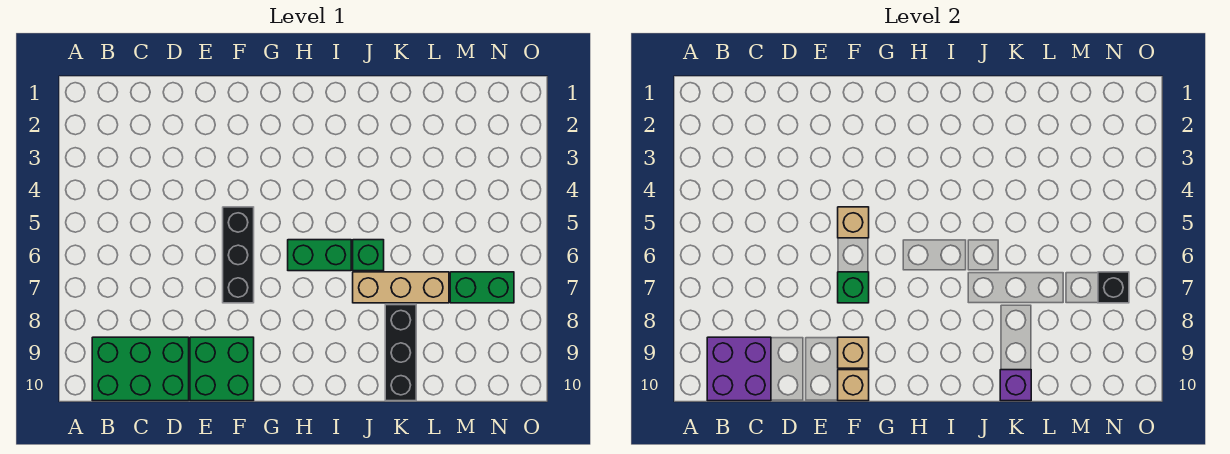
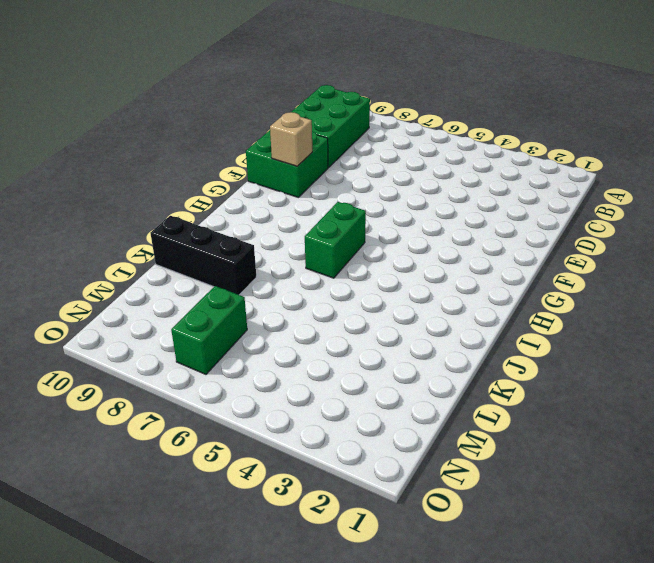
none -> black 1x3 brick [223,207,254,303]
none -> green 1x1 brick [353,240,384,271]
none -> tan 1x3 brick [353,272,449,303]

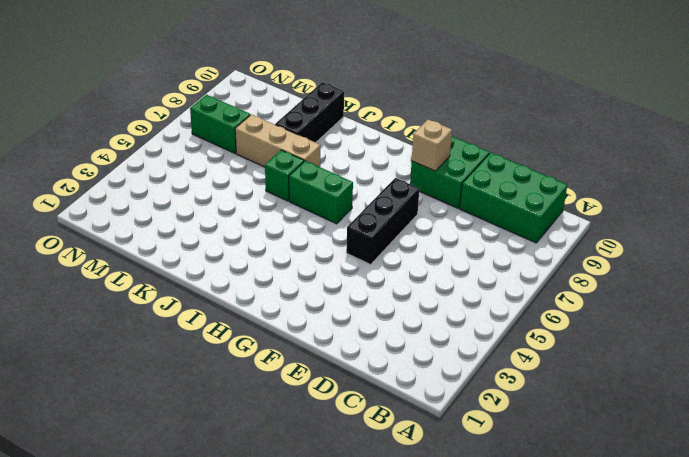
none -> purple 2x2 brick [707,337,771,401]
none -> tan 1x1 brick [838,207,869,238]
none -> green 1x1 brick [838,272,869,303]

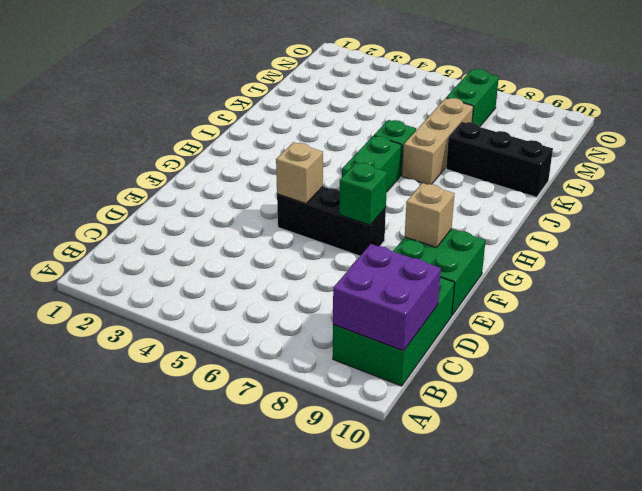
none -> tan 1x1 brick [838,370,869,401]
none -> purple 1x1 brick [1000,370,1031,401]
none -> black 1x1 brick [1098,272,1129,303]

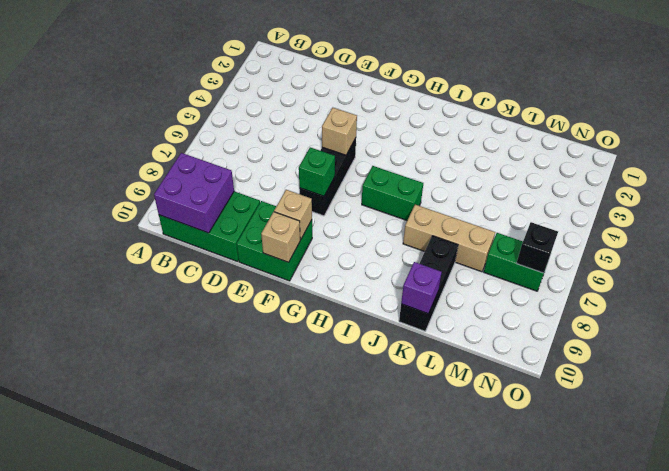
none -> green 1x1 brick [353,240,384,271]

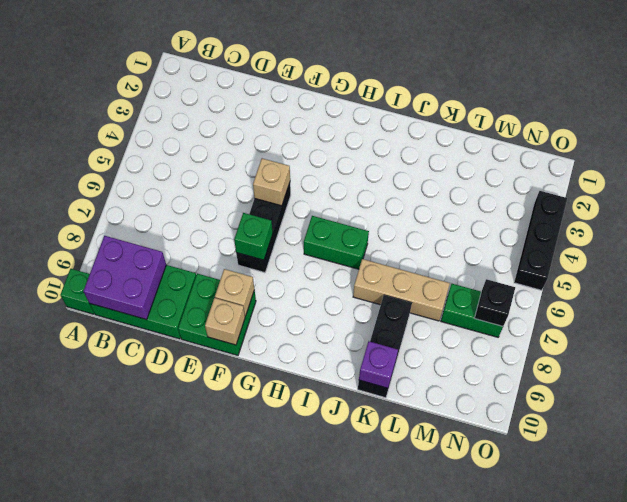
green 1x1 brick [60,269,94,314] -> green 1x1 brick moved to [353,240,384,271]
black 1x3 brick [514,191,567,290] -> none

